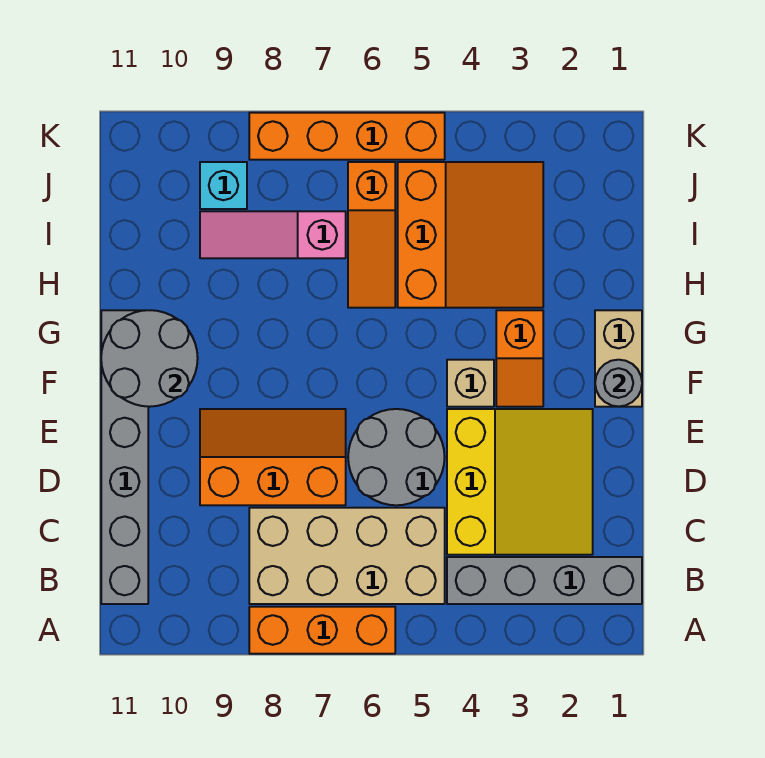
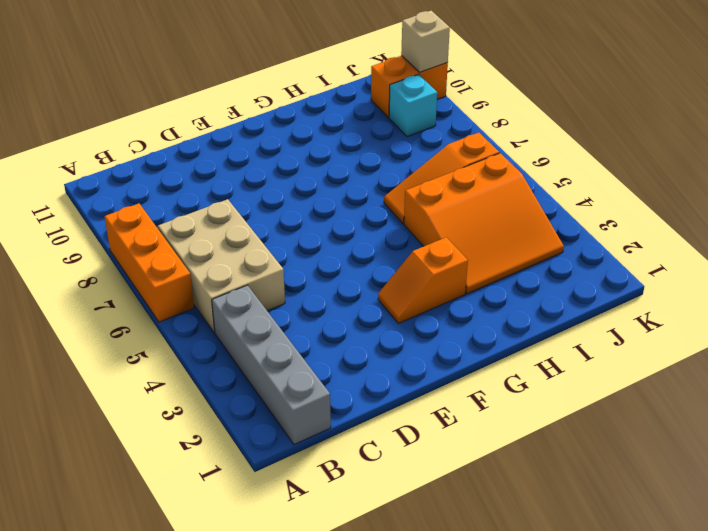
tan 2x3 brick [158,199,285,333] -> tan 2x4 brick [249,508,445,604]
orange 1x2 brick [371,56,448,117] -> none
tan 1x1 brick [401,11,450,72] -> tan 1x1 brick moved to [447,360,494,407]
none -> grey 1x6 brick [101,310,148,604]
none -> yellow 3x3 slope [447,409,593,555]
none -> grey 2x2 round brick [348,409,445,505]

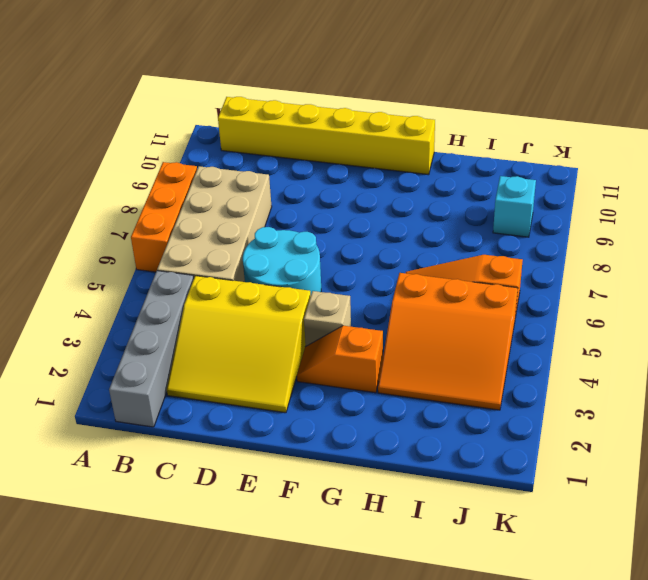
yellow 1x6 brick [218,97,435,175] -> grey 1x6 brick [101,310,148,604]
cyan 2x2 round brick [243,227,321,294] -> grey 2x2 round brick [348,409,445,505]
none -> orange 2x3 slope [200,409,346,505]
none -> tan 1x2 brick [595,310,642,407]
none -> pink 1x3 slope [200,211,346,258]

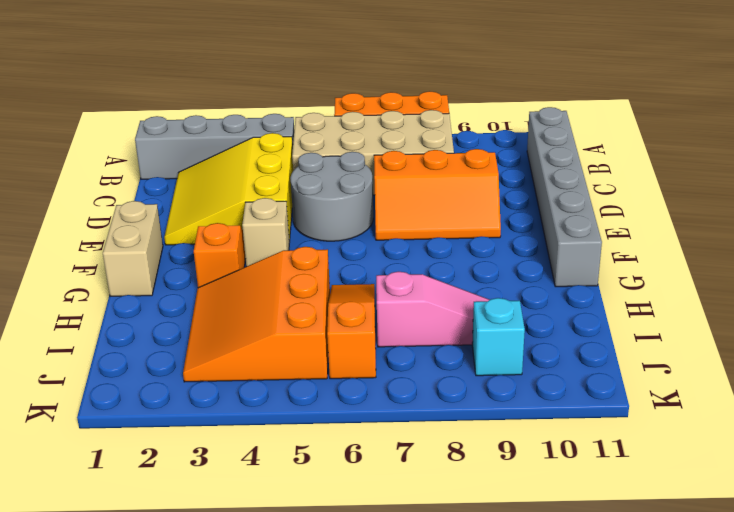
none -> orange 1x4 brick [249,113,445,160]
none -> grey 1x1 round brick [595,360,642,407]
none -> grey 2x2 round brick [101,310,198,407]

